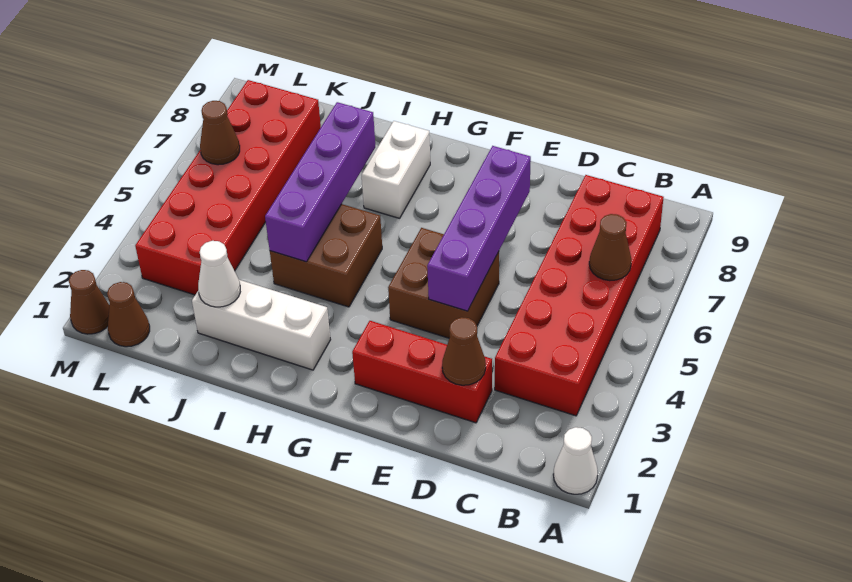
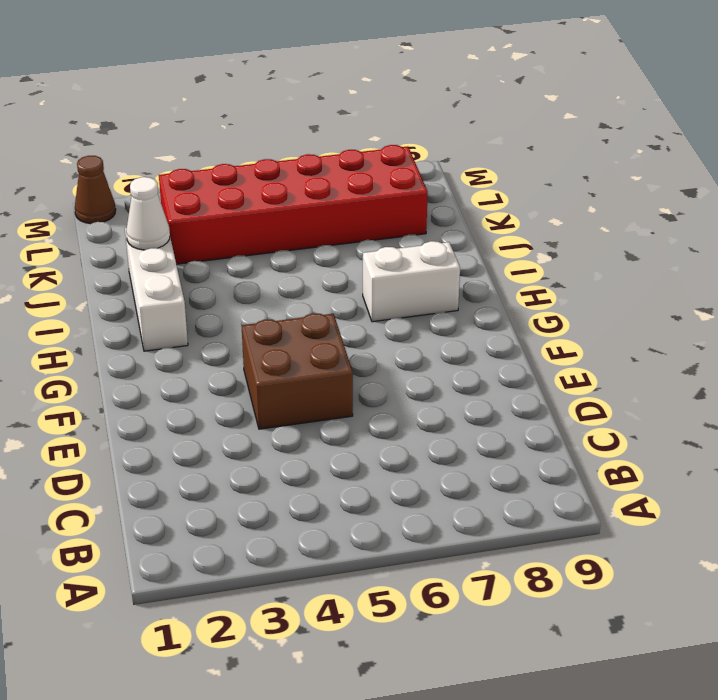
none -> white 1x1 cone [553,427,598,494]
none -> red 2x6 brick [495,175,664,416]
none -> red 1x3 brick [352,321,492,423]

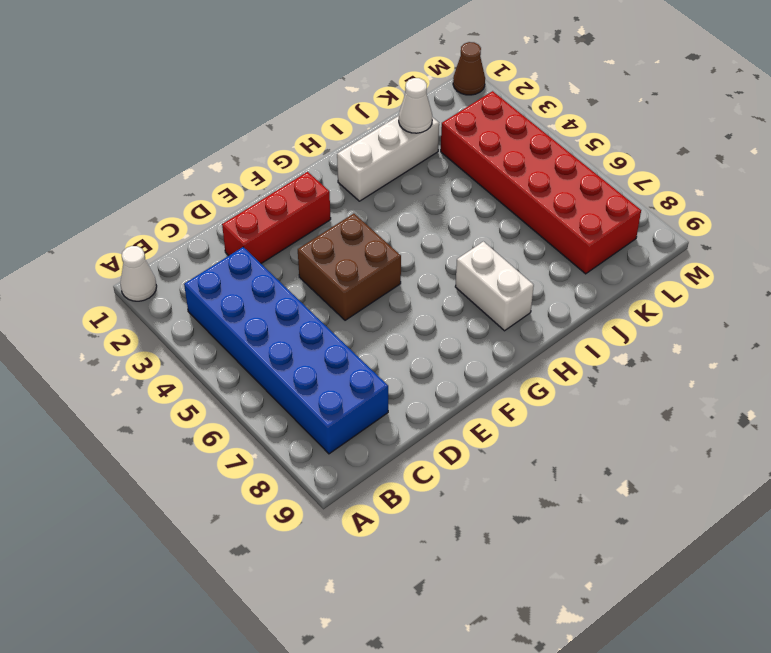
blue 2x6 brick [184,247,388,454] -> red 2x6 brick [495,175,664,416]
none -> brown 2x2 brick [270,204,382,307]
none -> brown 1x1 cone [107,282,150,347]
none -> brown 1x1 cone [589,214,631,281]

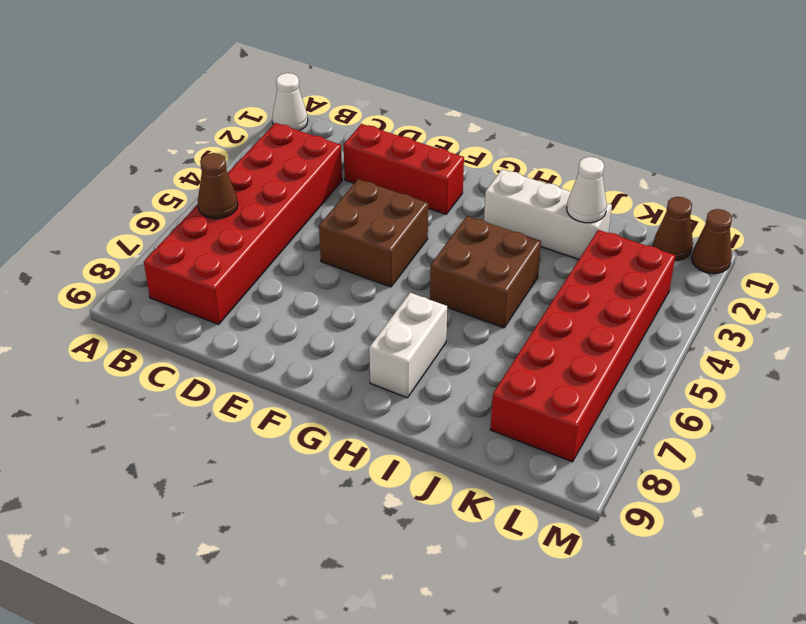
none -> brown 1x1 cone [442,317,486,385]
none -> purple 1x4 brick [427,146,531,311]
none -> purple 1x4 brick [265,102,375,262]

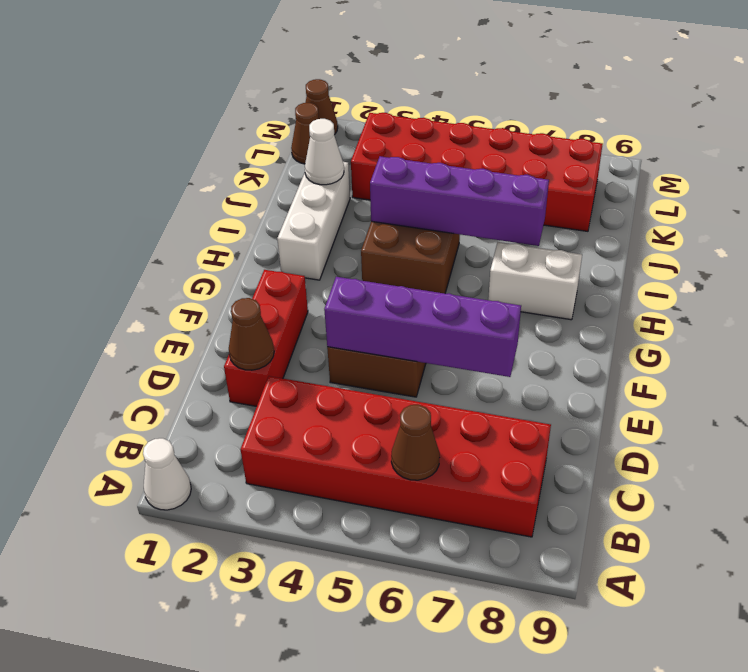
none -> brown 1x1 cone [200,101,240,165]

